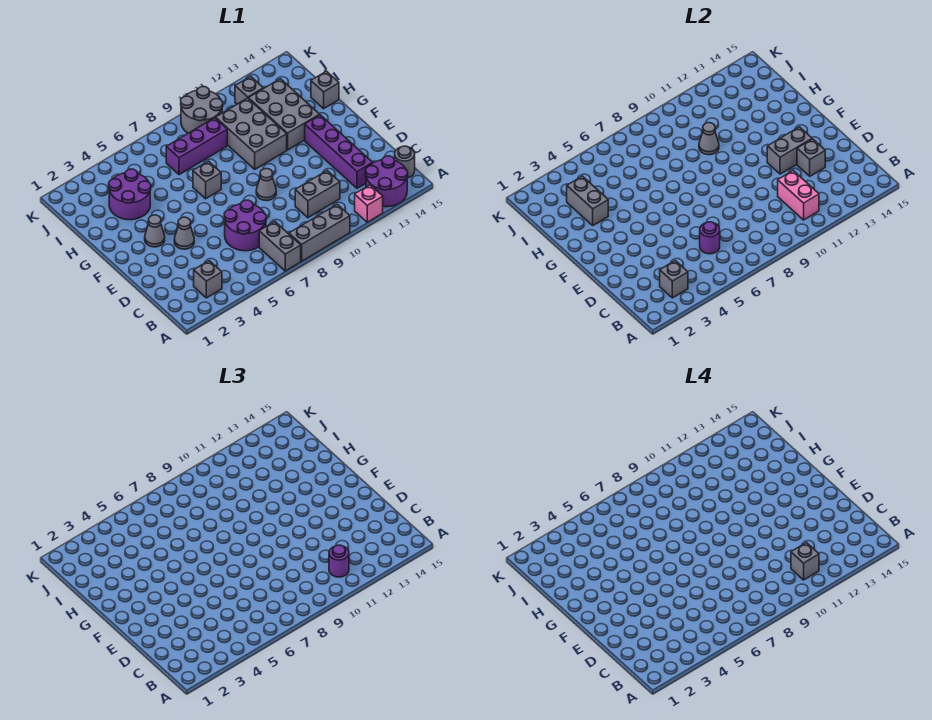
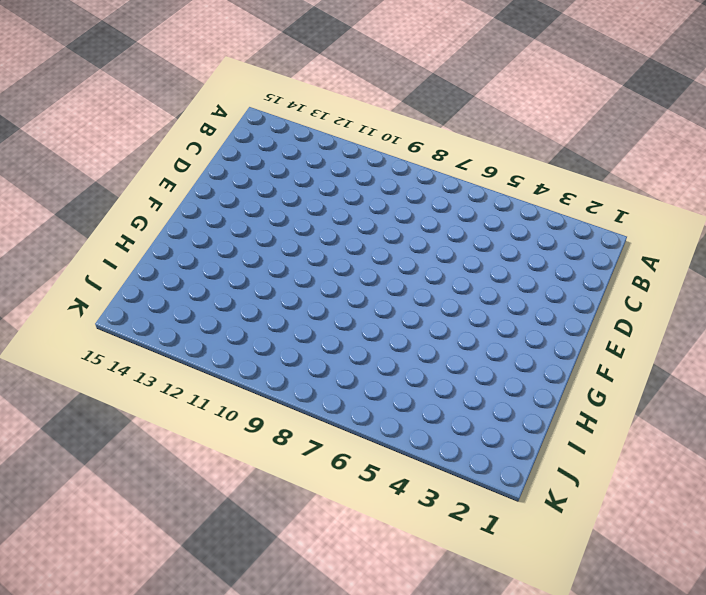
none -> grey 1x2 brick [259,222,301,271]
none -> grey 1x3 brick [289,204,350,261]
none -> pink 1x1 brick [355,185,383,222]

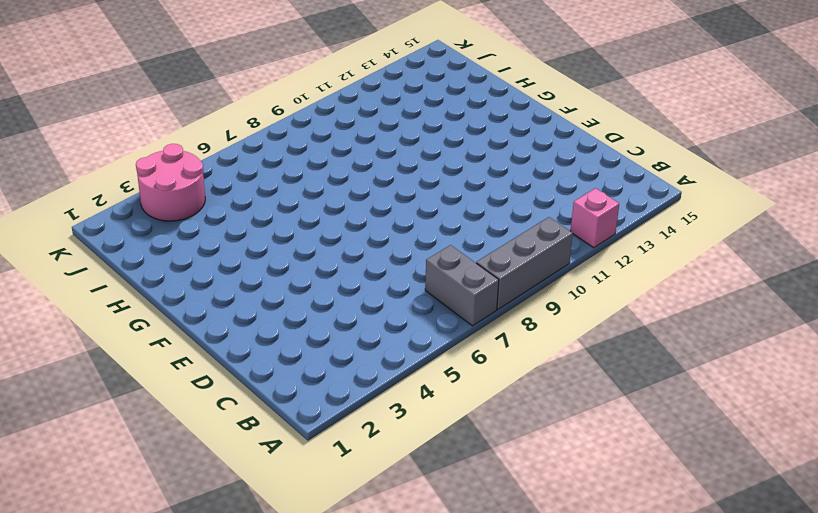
pink 2x2 round brick [136,144,205,221] -> none
none -> purple 2x2 round brick [366,156,408,207]
none -> grey 1x1 brick [194,261,222,298]
none -> grey 1x1 round brick [395,146,415,178]

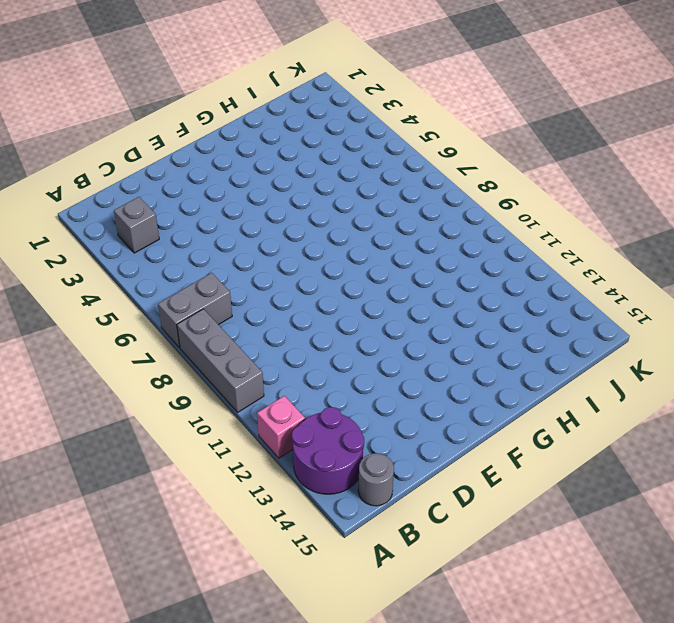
none -> purple 2x2 round brick [224,200,266,251]
none -> grey 1x2 brick [295,171,340,218]
none -> purple 1x4 brick [305,115,373,188]

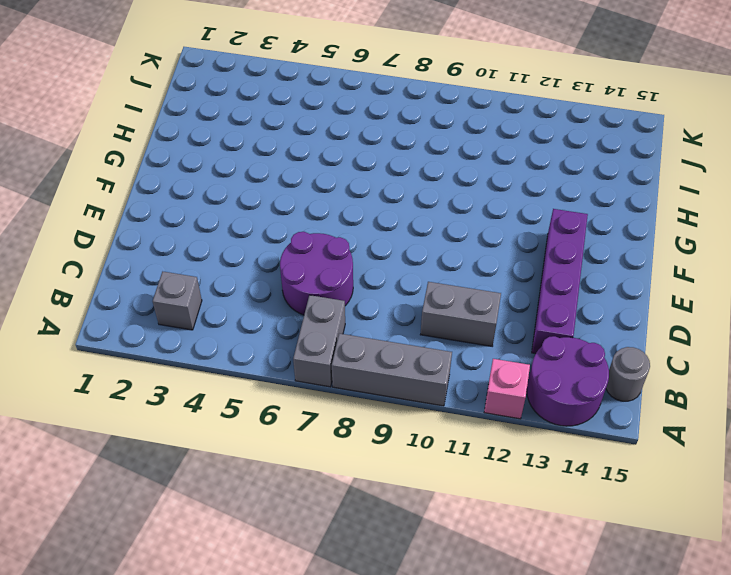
none -> grey 1x1 cone [174,217,194,249]
none -> grey 1x1 cone [256,169,276,201]
none -> grey 1x1 cone [145,215,165,247]

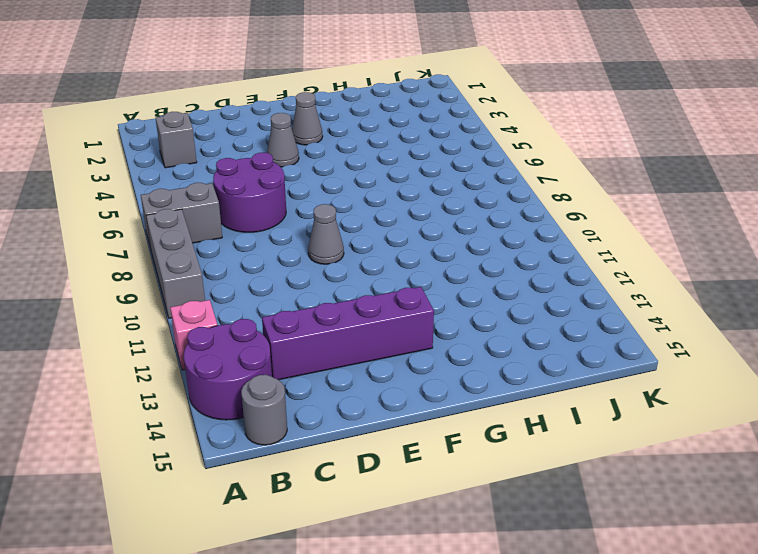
none -> grey 1x2 brick [295,171,340,218]
none -> grey 1x1 brick [193,161,221,199]
none -> grey 2x3 brick [216,98,287,169]

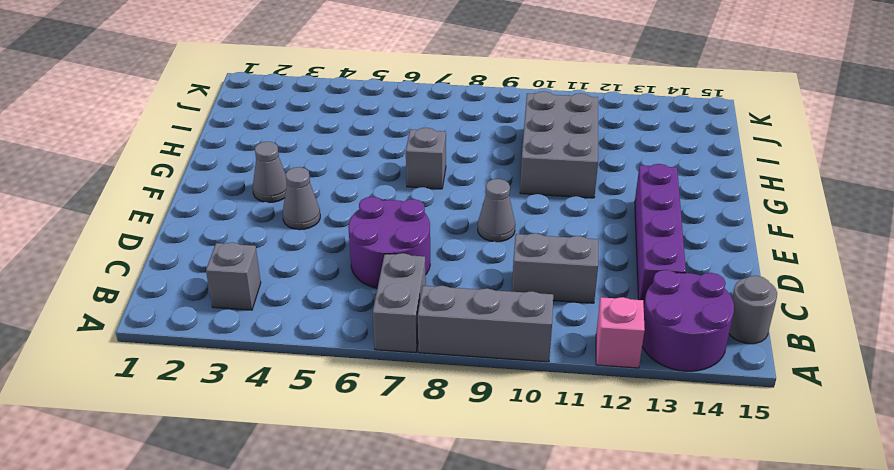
none -> grey 2x3 brick [248,79,320,150]
none -> purple 2x2 round brick [109,169,151,220]
none -> grey 1x1 brick [311,71,339,109]

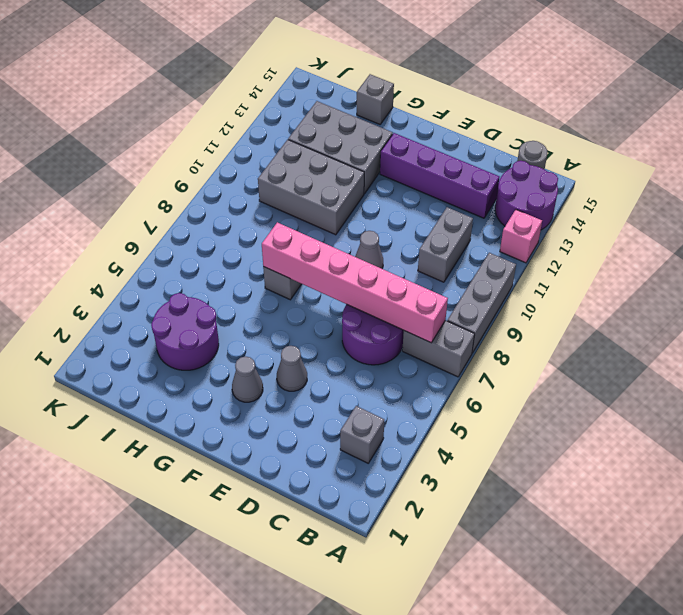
pink 1x6 brick [262,222,448,343] -> none
none -> purple 1x3 brick [166,118,227,175]
none -> grey 2x2 round brick [181,87,223,133]
none -> grey 1x1 brick [235,76,263,104]

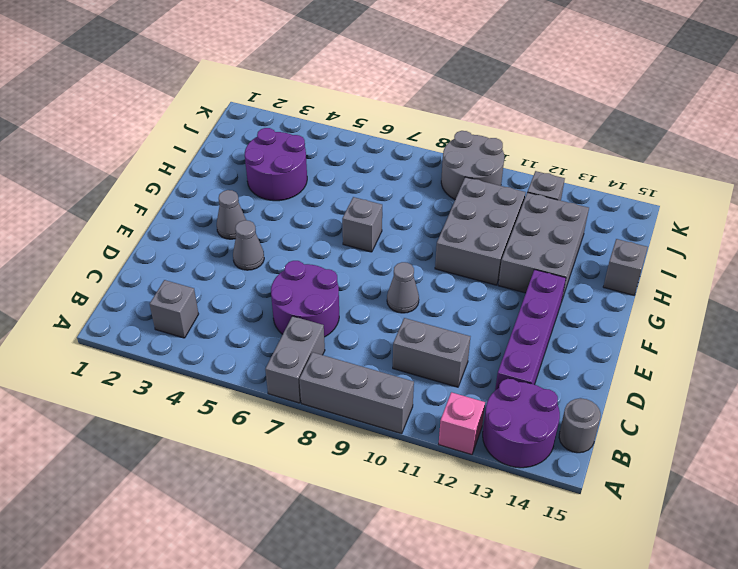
none -> purple 1x3 brick [166,118,227,175]
none -> grey 1x1 brick [660,261,688,298]
none -> pink 1x2 brick [778,171,819,220]

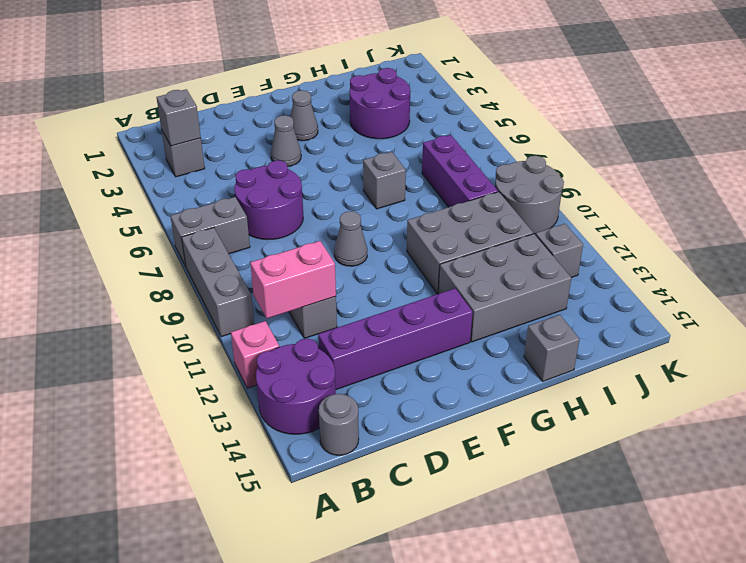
none -> purple 1x1 round brick [700,222,720,254]
none -> grey 1x1 brick [797,139,825,176]
none -> grey 1x2 brick [767,127,812,174]

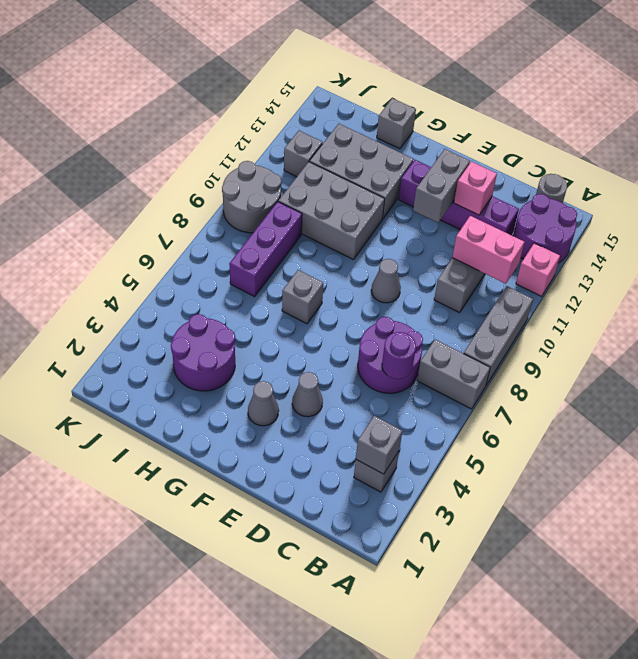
pink 1x1 brick [454,162,497,215] -> grey 1x1 brick [797,139,825,176]
none -> grey 1x2 brick [567,176,608,225]
none -> grey 1x1 cone [699,123,719,155]
none -> purple 1x1 round brick [329,545,349,577]

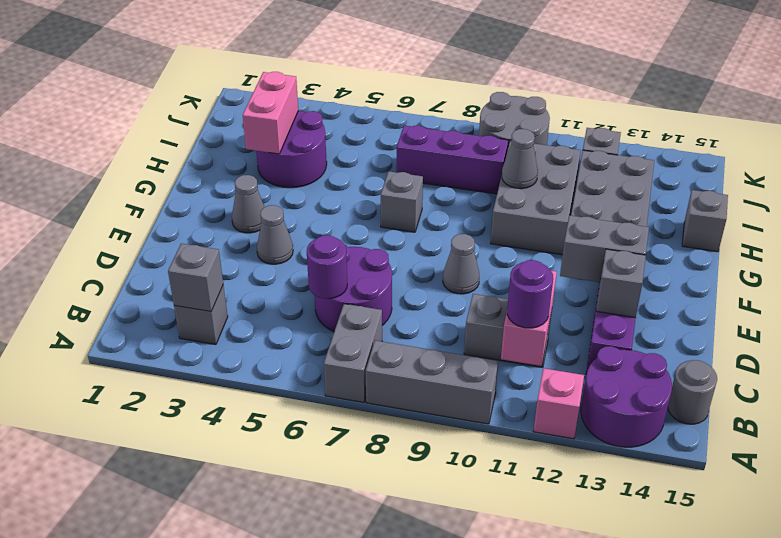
pink 1x2 brick [243,72,298,154] -> grey 1x2 brick [567,176,608,225]
none -> grey 1x1 brick [791,543,819,580]

